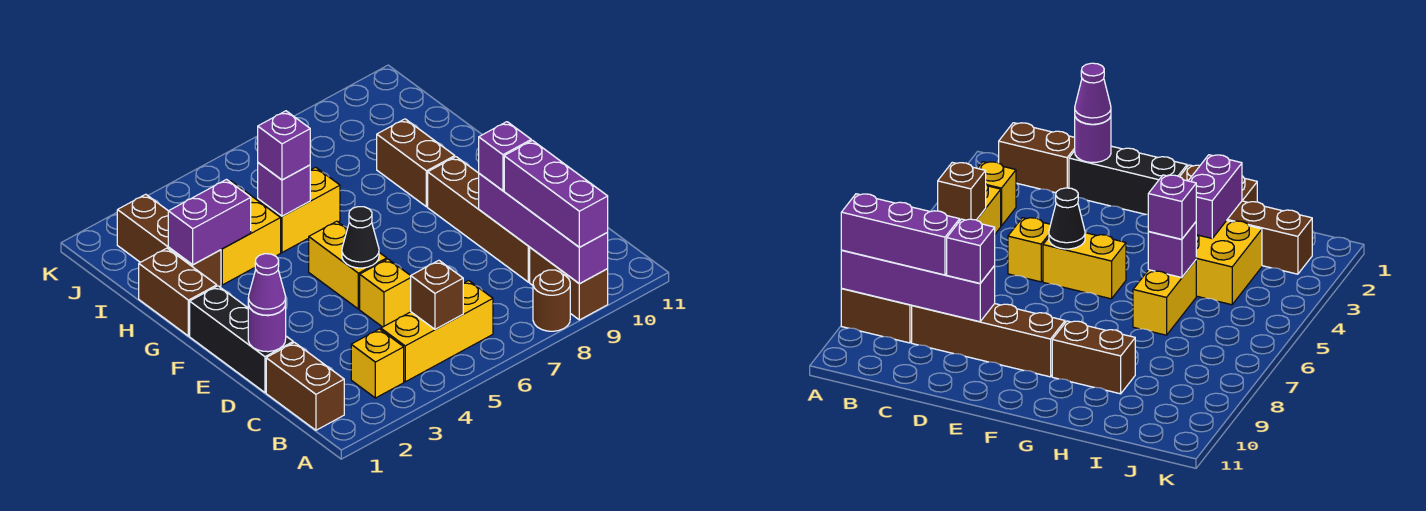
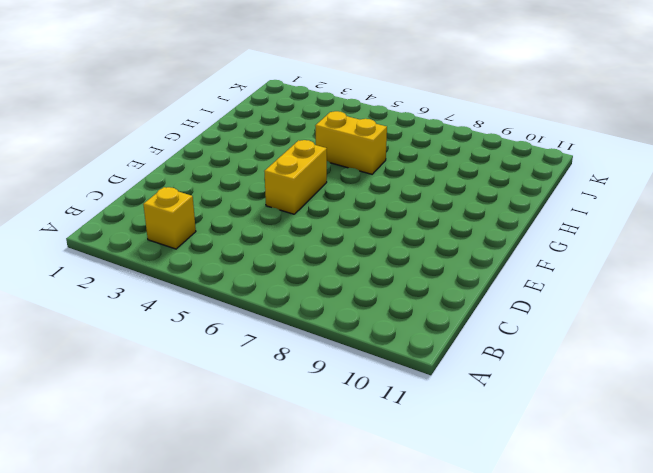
none -> brown 1x1 round brick [533,270,570,331]
none -> brown 1x2 brick [530,248,608,320]
none -> brown 1x2 brick [266,343,344,430]

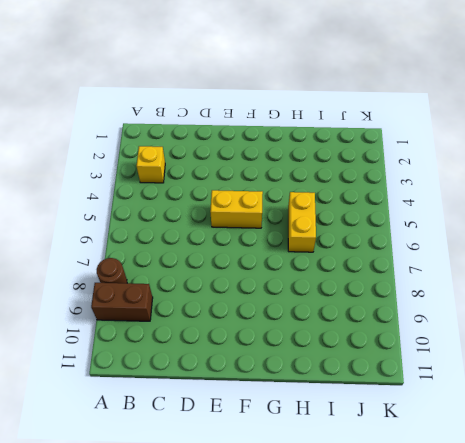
none -> brown 1x2 brick [266,343,344,430]
none -> yellow 1x3 brick [381,281,493,382]
none -> brown 1x4 brick [428,157,530,282]

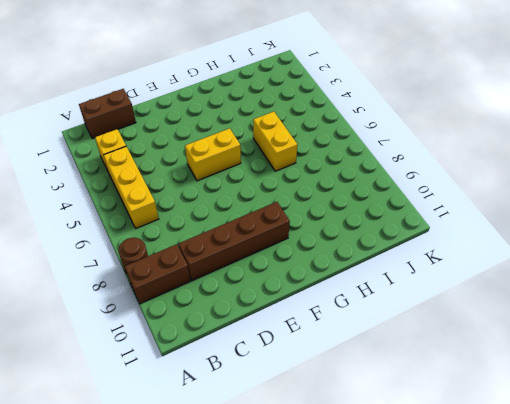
none -> black 1x3 brick [190,286,293,393]
none -> yellow 1x1 brick [360,259,411,327]
none -> brown 1x2 brick [139,248,217,336]

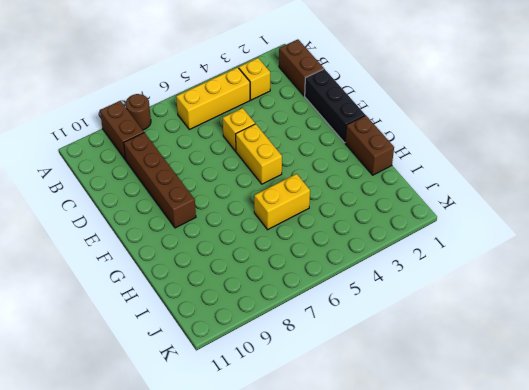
none -> brown 1x2 brick [377,119,455,207]
none -> brown 1x3 brick [117,194,221,287]
none -> yellow 2x2 brick [221,181,281,285]

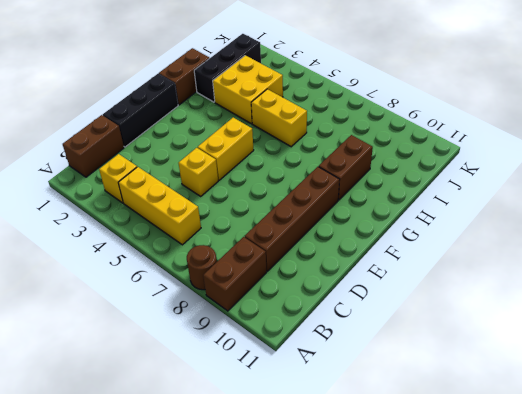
black 1x3 brick [194,34,261,102] -> brown 1x3 brick [117,194,221,287]
none -> purple 1x4 brick [479,174,608,284]
none -> brown 1x1 brick [411,260,463,329]
none -> purple 1x1 round brick [248,304,286,352]

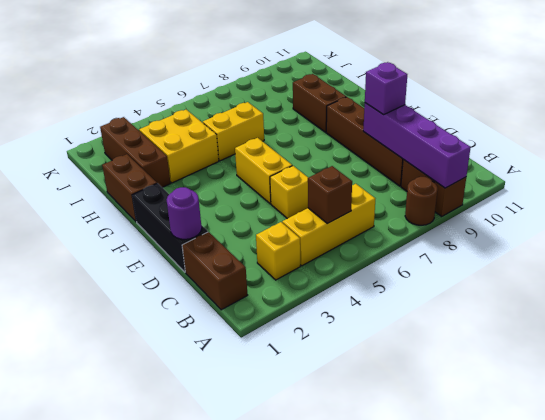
none -> black 1x1 cone [342,207,379,268]
none -> purple 1x2 brick [168,180,251,265]
none -> purple 1x1 brick [258,163,310,216]

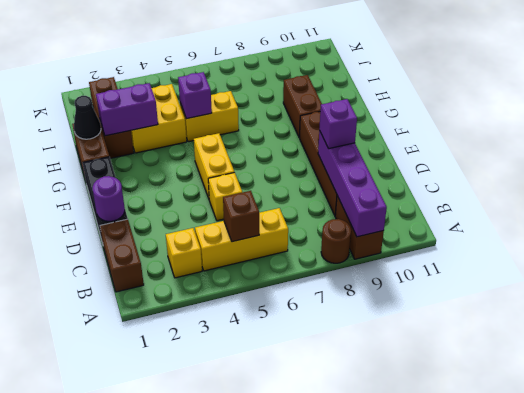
black 1x1 cone [74,95,101,139] -> black 1x1 cone moved to [342,207,379,268]
none -> purple 1x3 brick [504,141,608,247]
none -> purple 1x1 cone [248,254,286,315]
none -> purple 1x1 brick [258,111,310,180]

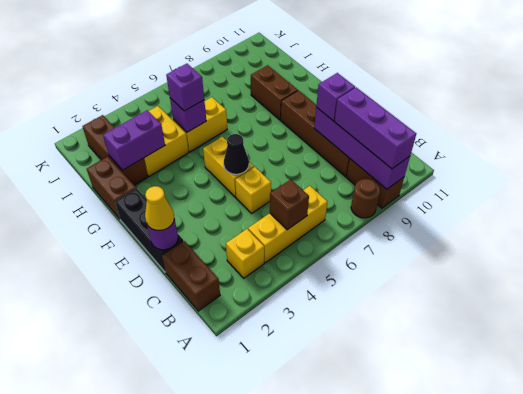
yellow 1x1 cone [145,186,174,231] -> purple 1x1 cone [248,254,286,315]

